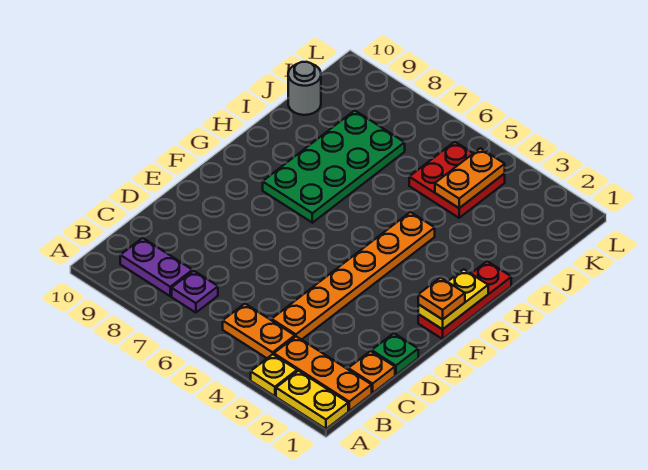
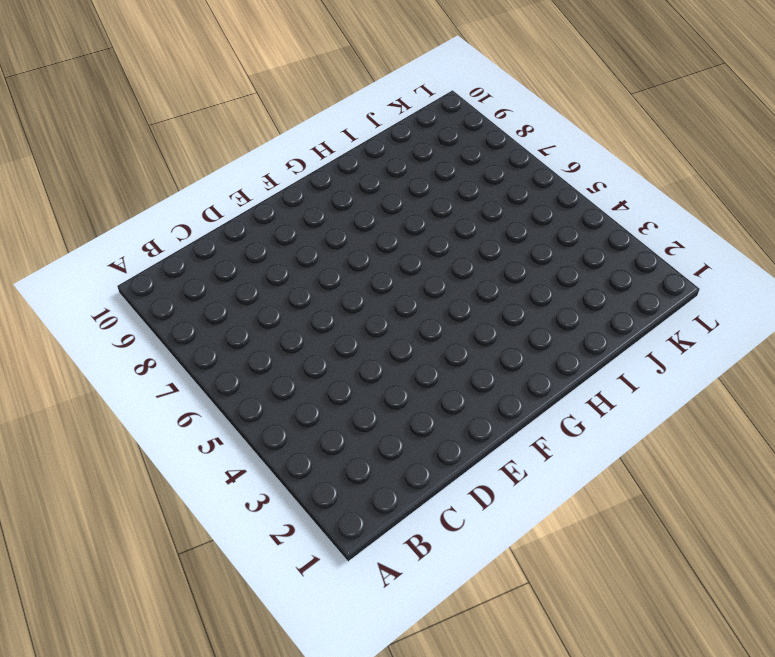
none -> yellow 1x2 plate [276,371,348,429]
none -> yellow 1x1 plate [251,354,297,396]
none -> orange 1x3 plate [274,336,372,411]

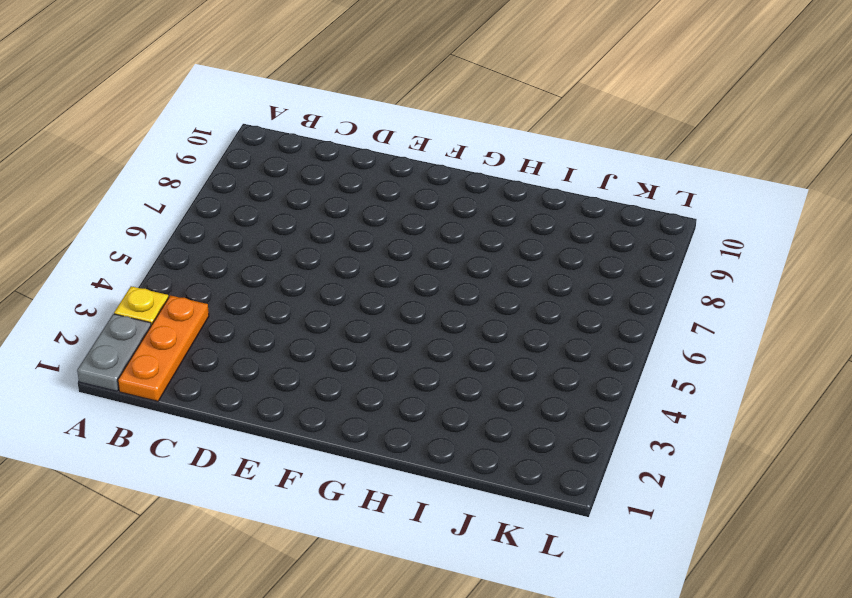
grey 1x2 plate [77,314,151,391] -> yellow 1x2 plate [276,371,348,429]
none -> orange 1x2 plate [223,304,295,358]
none -> purple 1x1 plate [172,271,218,313]
none -> purple 1x2 plate [120,238,193,296]

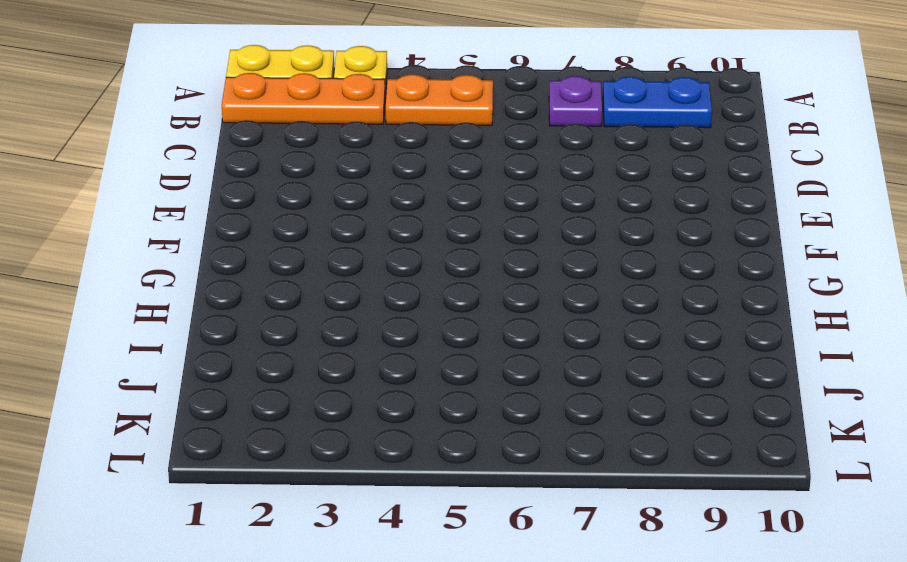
blue 1x2 plate [603,77,712,128] -> purple 1x2 plate [120,238,193,296]
none -> orange 1x1 plate [348,351,395,393]
none -> orange 1x6 plate [272,212,435,340]
none -> green 1x1 plate [372,333,418,375]

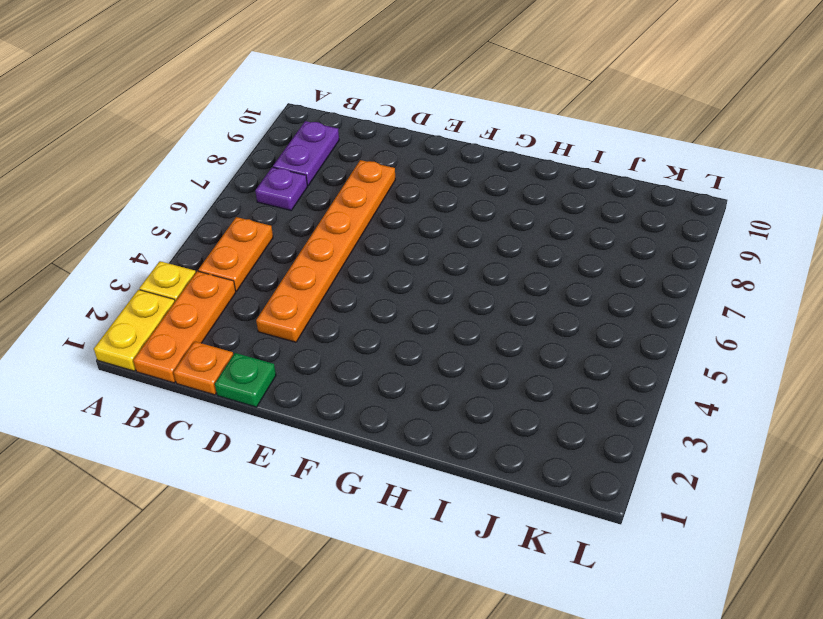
orange 1x6 plate [256,160,396,342] -> orange 1x6 plate turned to [272,212,435,340]
none -> red 1x3 plate [418,261,511,339]
none -> green 2x4 plate [263,110,405,223]
none -> red 2x2 plate [409,142,505,218]

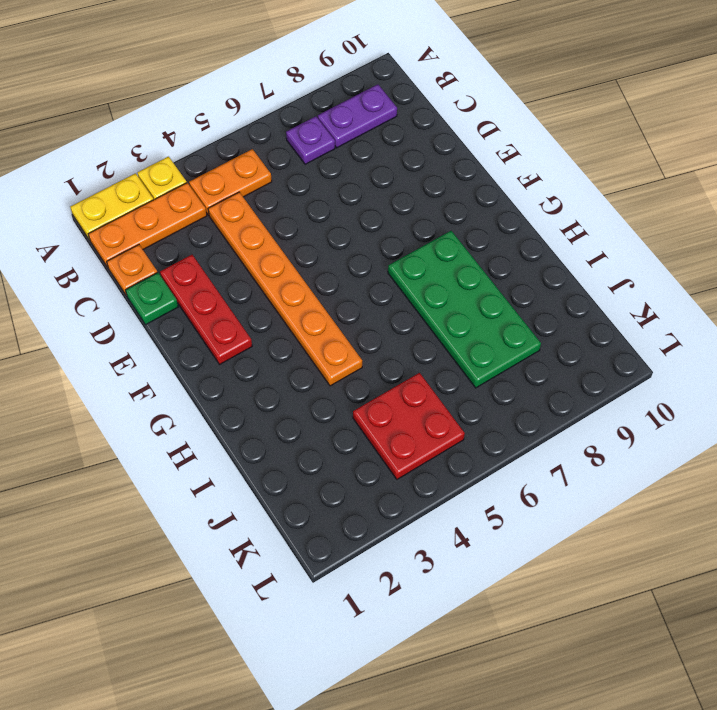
red 1x3 plate [160,255,252,364] -> red 1x3 plate moved to [418,261,511,339]
none -> grey 1x1 round brick [288,62,321,115]
none -> yellow 1x2 plate [418,269,488,329]
none -> orange 1x2 plate [435,148,505,208]

